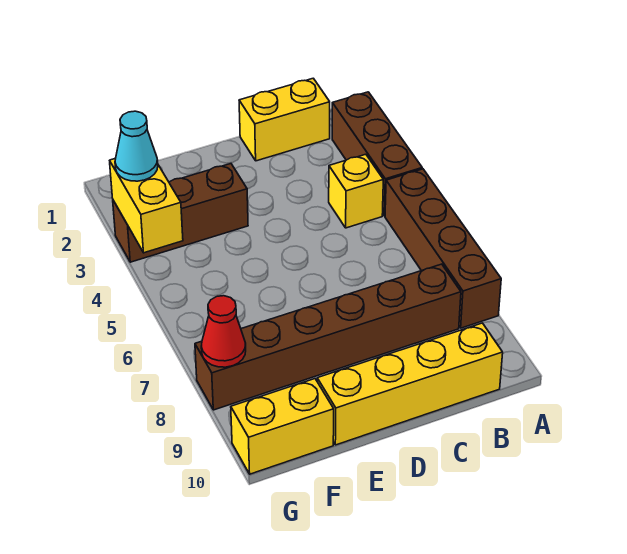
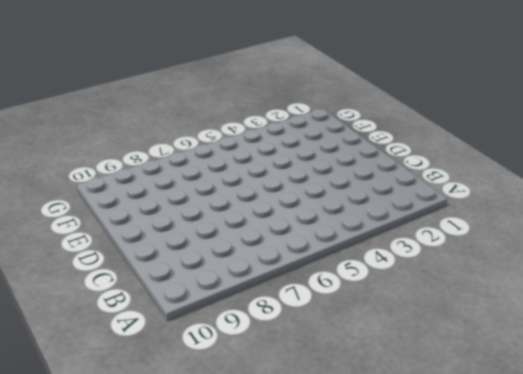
none -> brown 1x3 brick [332,92,422,216]
none -> brown 1x4 brick [385,169,501,328]

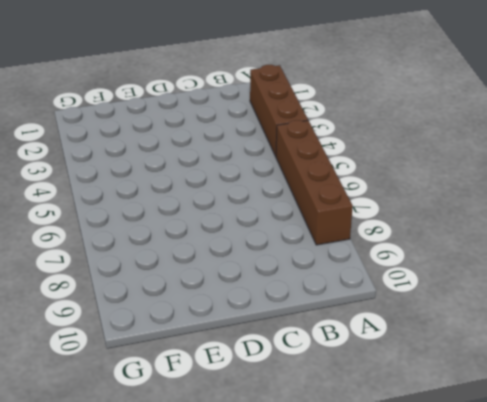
none -> yellow 1x2 brick [239,78,330,161]
none -> yellow 1x1 brick [329,154,383,228]

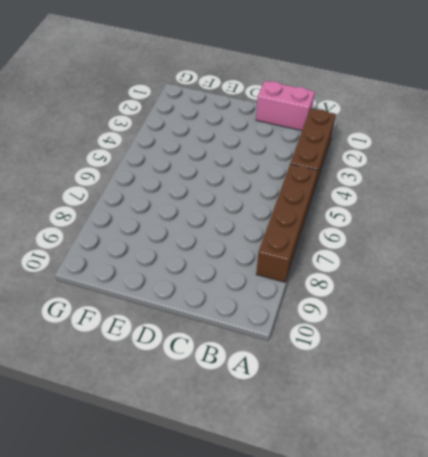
pink 1x2 brick [256,81,315,131] -> yellow 1x2 brick [239,78,330,161]
none -> yellow 1x1 brick [329,154,383,228]
none -> brown 1x6 brick [195,264,461,410]

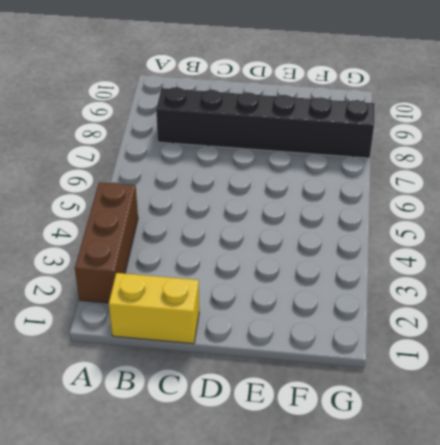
black 1x6 brick [156,87,375,158] -> brown 1x6 brick [195,264,461,410]
none -> brown 1x4 brick [385,169,501,328]
none -> yellow 1x1 brick [329,154,383,228]

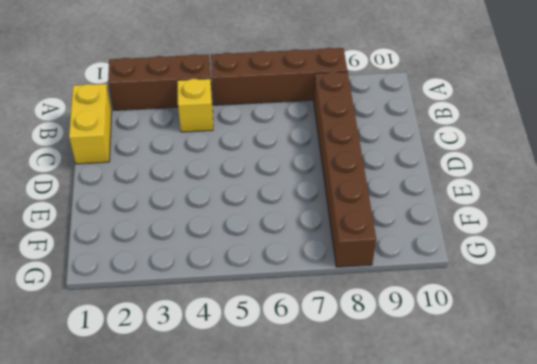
none -> yellow 1x4 brick [317,323,503,445]
none -> brown 1x3 brick [113,164,248,262]

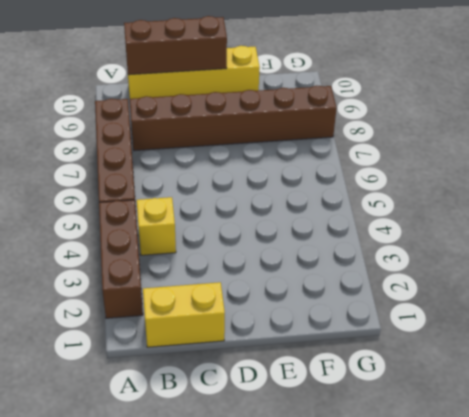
brown 1x3 brick [124,16,227,75] -> brown 1x3 brick moved to [113,164,248,262]
none -> yellow 1x2 brick [231,379,334,474]
none -> yellow 1x2 brick [110,158,183,253]

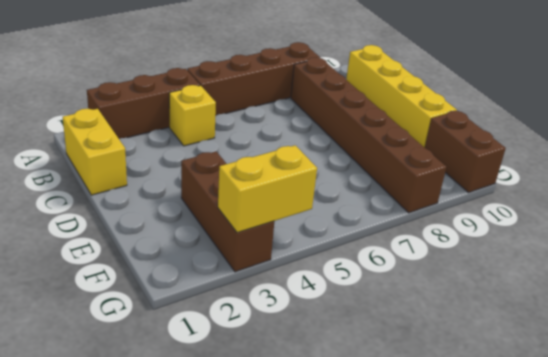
brown 1x2 brick [425,111,506,192] -> yellow 1x2 brick [231,379,334,474]
none -> red 1x1 cone [201,296,246,367]
none -> cyan 1x1 cone [115,111,158,181]

